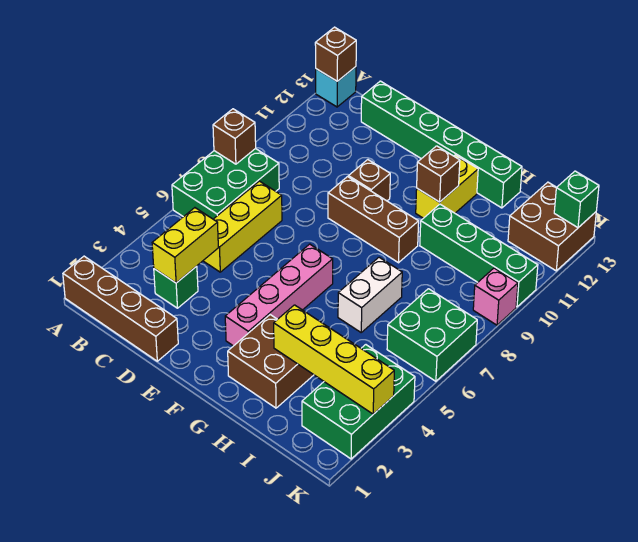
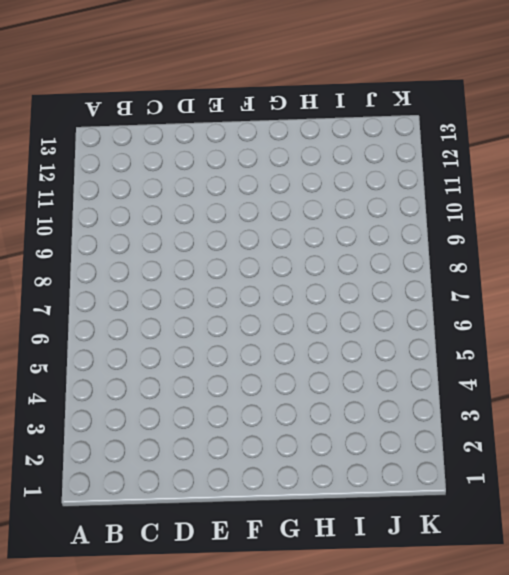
none -> brown 1x4 brick [63,256,178,361]
none -> green 2x3 brick [172,148,279,219]
none -> cyan 1x1 brick [316,67,356,107]

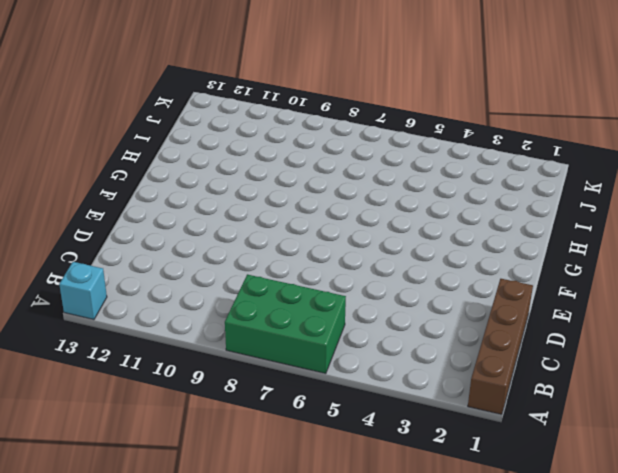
none -> green 1x1 brick [154,266,198,308]
none -> yellow 1x3 brick [203,181,282,272]
none -> green 1x6 brick [361,81,522,208]

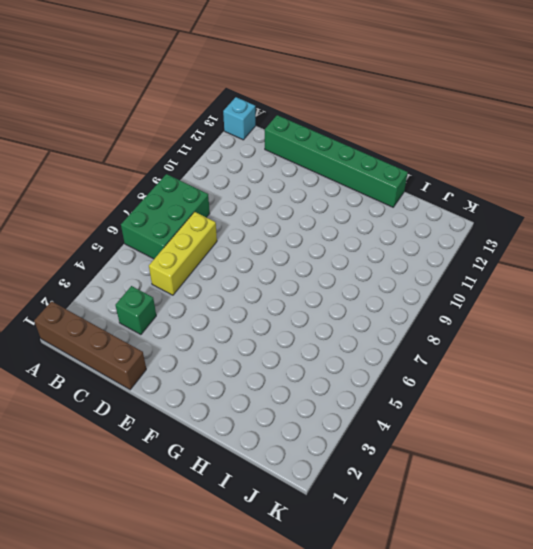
none -> brown 1x3 brick [328,177,419,263]
none -> brown 1x1 brick [349,160,390,201]
none -> pink 1x4 brick [225,244,333,346]

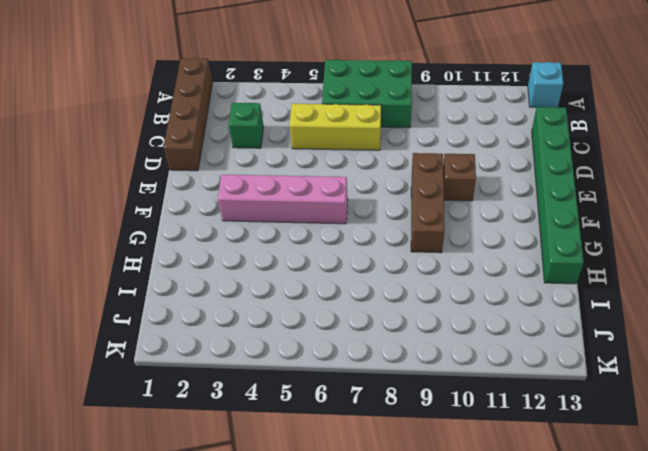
none -> brown 2x2 brick [228,315,313,408]
none -> yellow 1x2 brick [416,155,478,218]
none -> white 1x2 brick [338,257,402,332]

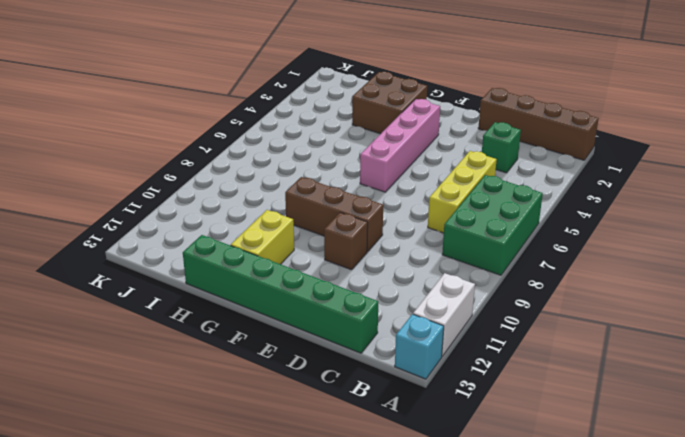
white 1x2 brick [413,273,475,356] -> white 1x2 brick moved to [338,257,402,332]
none -> green 1x4 brick [420,204,538,307]
none -> green 2x3 brick [302,345,415,459]
none -> green 2x2 brick [387,289,477,381]

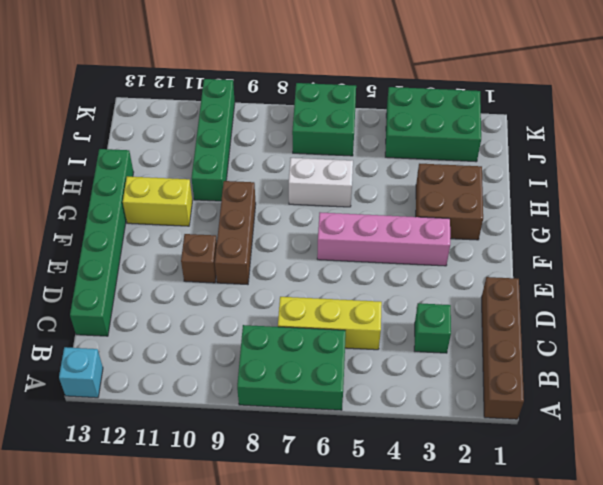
none -> brown 2x2 brick [508,182,596,271]
none -> pink 1x1 brick [473,268,518,325]
none -> brown 1x1 brick [213,109,256,164]

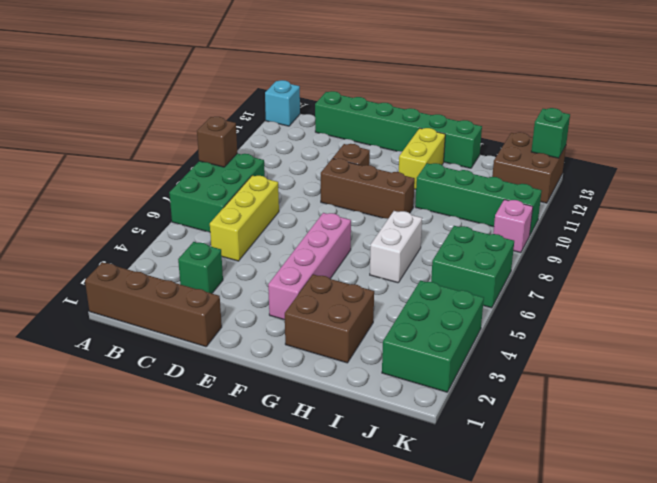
none -> brown 1x1 brick [315,27,356,81]
none -> yellow 1x2 brick [152,208,218,283]
none -> brown 1x1 brick [417,146,460,202]

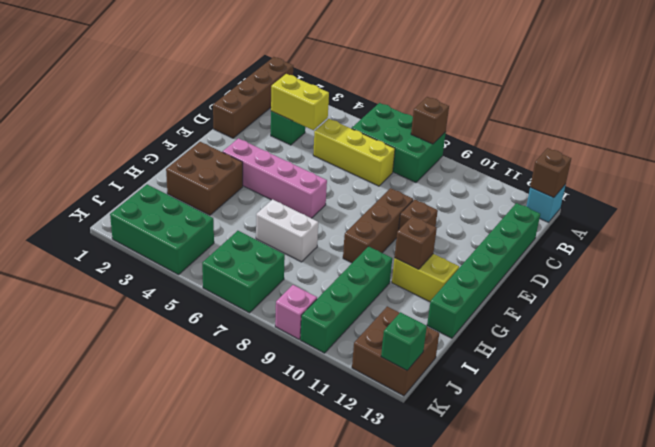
none -> yellow 1x4 brick [274,305,394,414]

